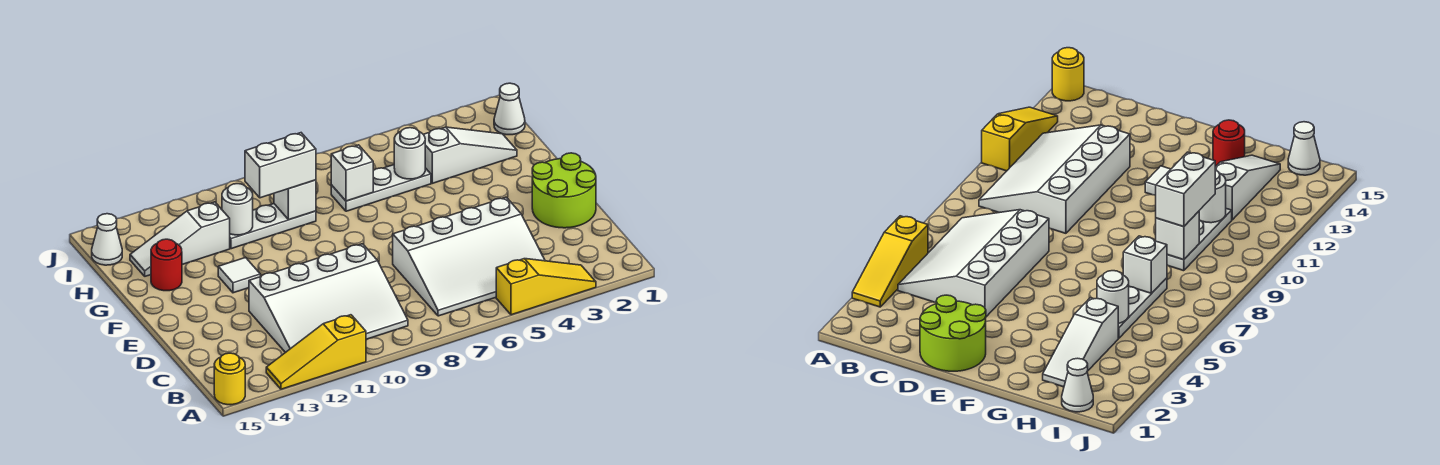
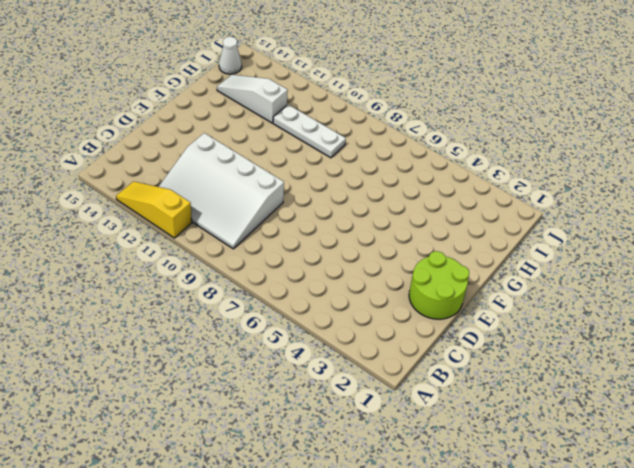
none -> yellow 1x3 slope [496,259,596,315]
none -> yellow 1x1 round brick [214,353,245,405]
none -> white 3x4 slope [393,197,545,316]

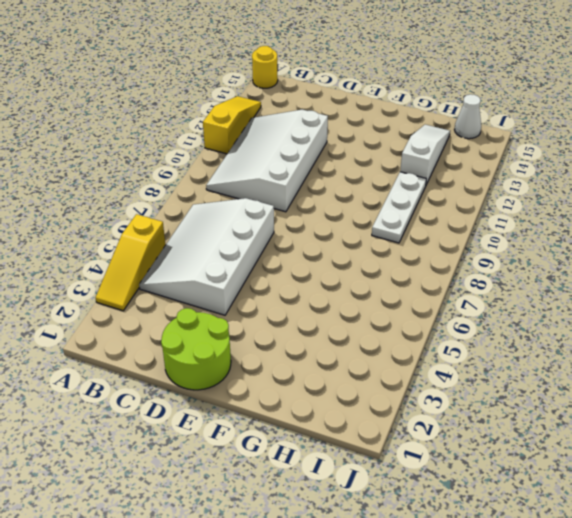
none -> white 1x1 tile [218,258,260,293]
none -> red 1x1 round brick [151,239,182,291]
none -> white 1x3 slope [423,127,517,183]

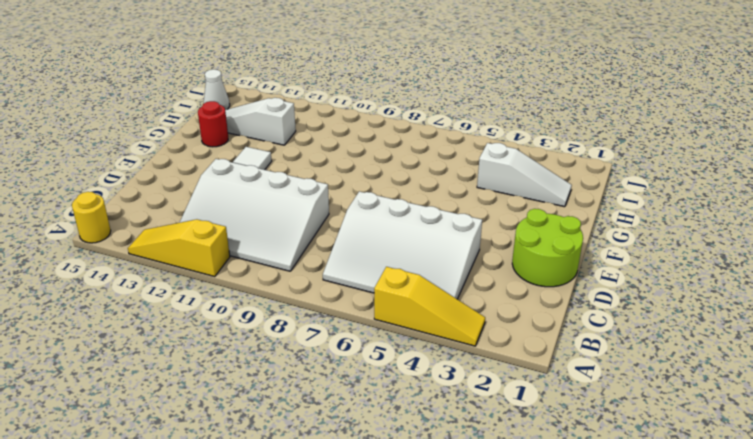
none -> white 1x3 plate [331,165,431,211]
none -> white 1x3 plate [230,204,316,249]
none -> white 1x1 cone [494,83,525,135]

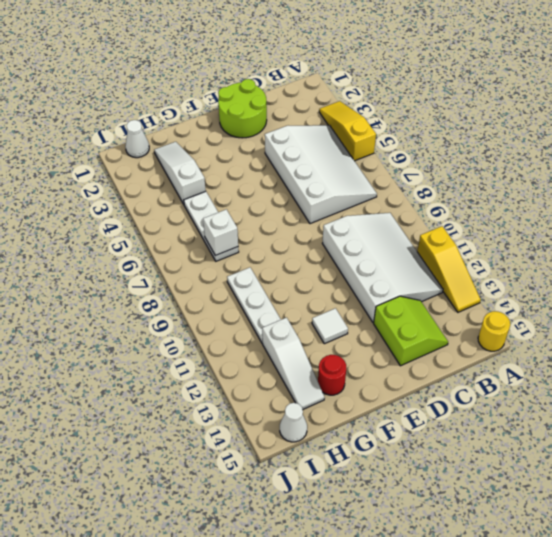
lime 2x2 slope [374,296,448,366] -> none
none -> white 1x1 round brick [394,128,425,179]
none -> white 1x1 brick [274,180,316,220]
none -> white 1x1 round brick [222,184,253,235]

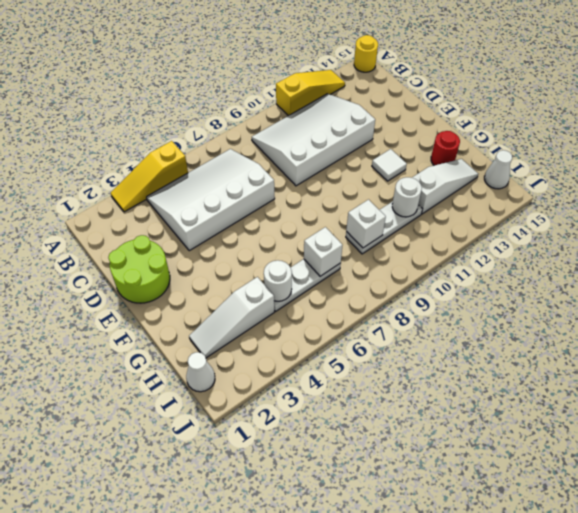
none -> white 1x2 brick [245,133,316,198]

